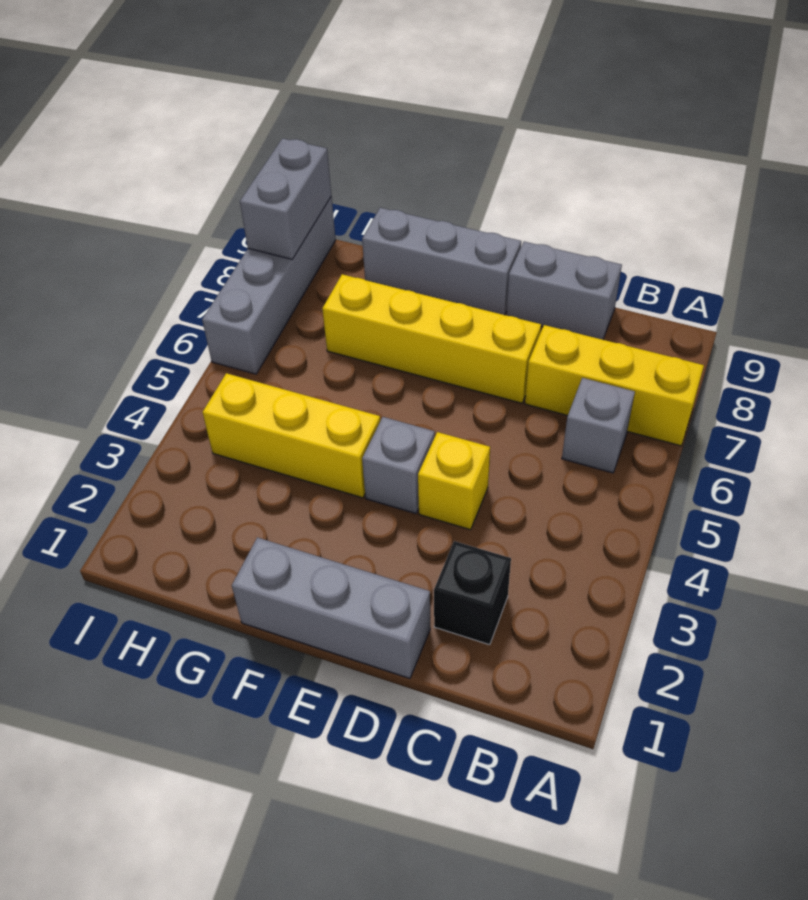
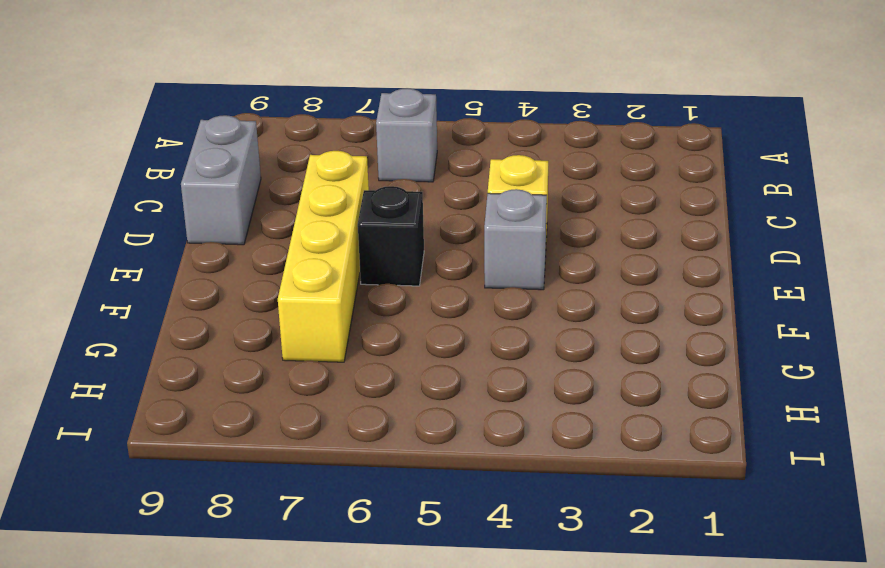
black 1x1 brick [358,186,424,286] -> black 1x1 brick moved to [434,541,511,645]
none -> yellow 1x3 brick [525,325,704,446]
none -> grey 1x3 brick [232,537,430,678]
none -> grey 1x3 brick [362,208,521,315]

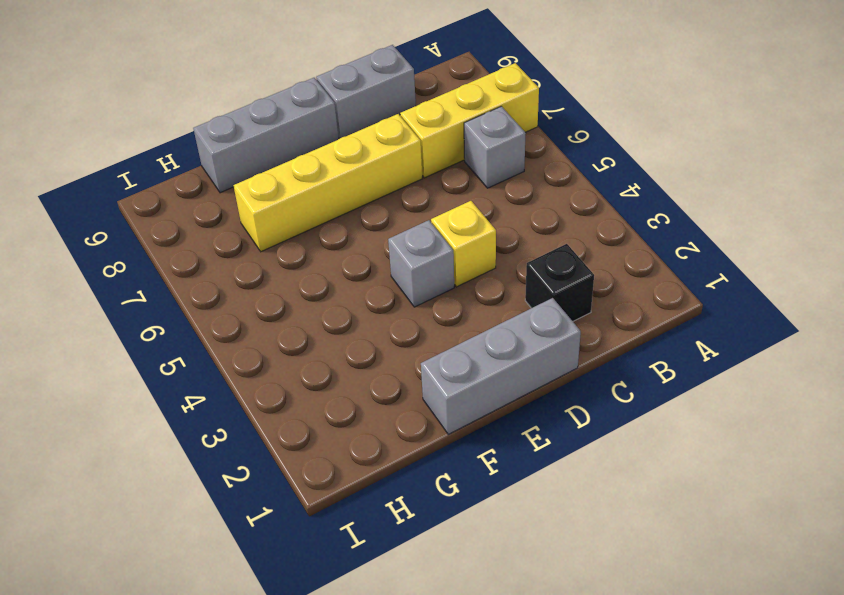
none -> yellow 1x3 brick [203,373,380,498]
none -> grey 1x4 brick [202,197,336,374]
none -> grey 1x2 brick [240,138,331,259]

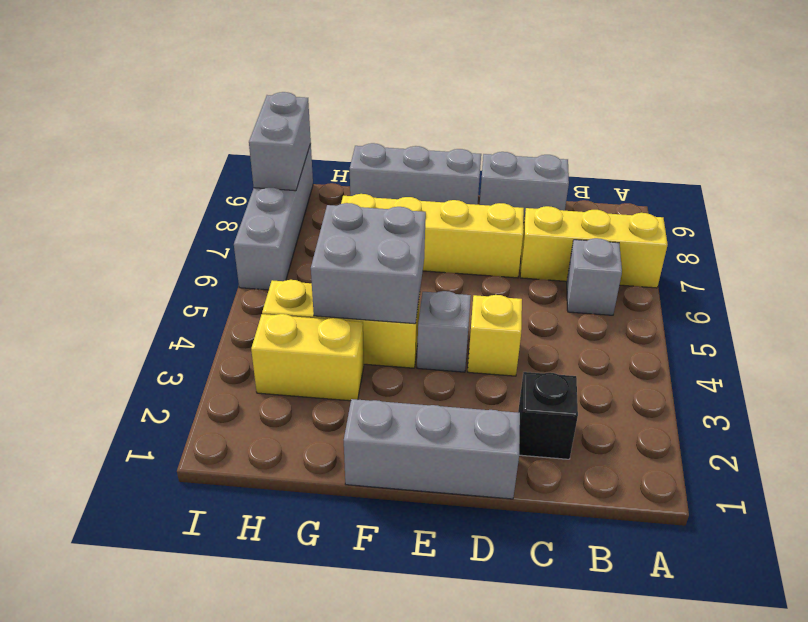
grey 2x2 brick [311,203,426,324] -> none
yellow 1x2 brick [251,314,364,401] -> none

